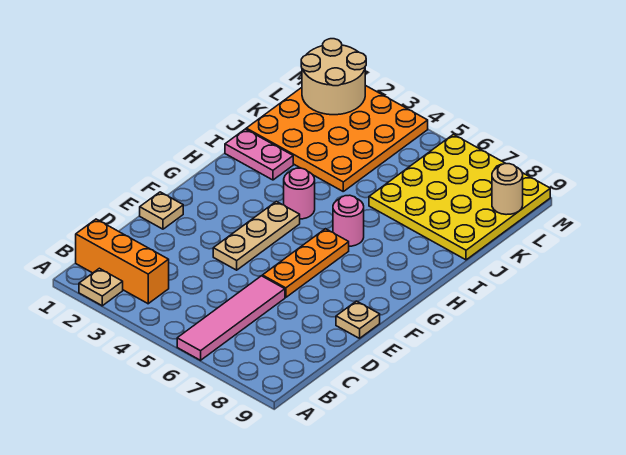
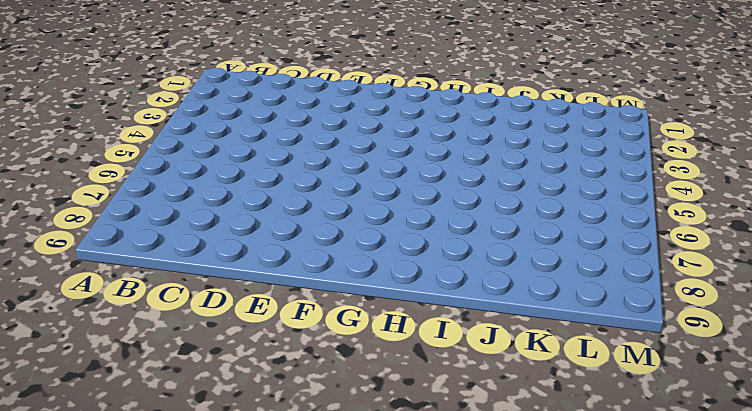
none -> tan 1x1 plate [79,268,123,306]
none -> pink 1x4 tile [177,276,285,360]
none -> orange 1x3 brick [76,219,169,304]

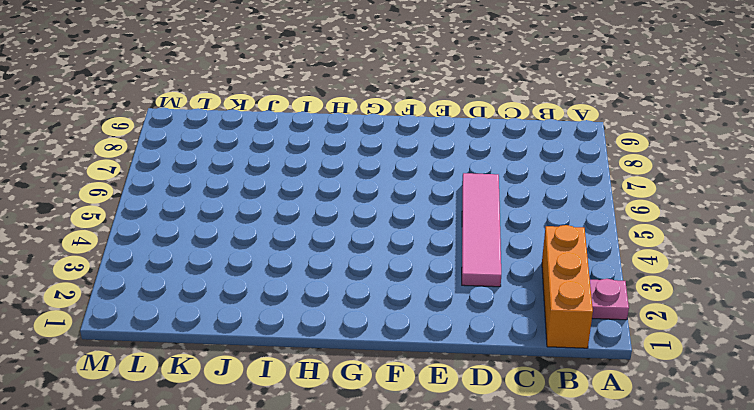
pink 1x1 plate [590,279,629,320] -> tan 1x1 plate [79,268,123,306]
pink 1x4 tile [462,173,501,287] -> pink 1x4 tile turned to [177,276,285,360]
none -> tan 1x1 plate [140,192,183,229]
none -> tan 1x3 plate [213,201,300,270]
none -> orange 1x3 plate [262,229,349,297]

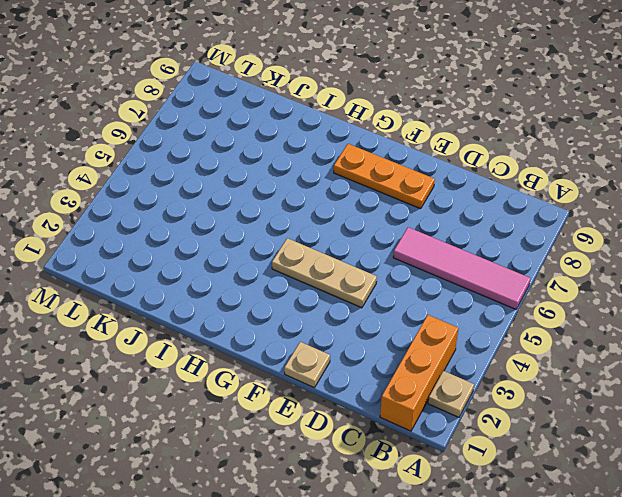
orange 1x3 plate [334,144,435,209] -> orange 1x3 plate moved to [262,229,349,297]
none -> tan 1x1 plate [336,301,380,338]
none -> pink 1x1 round brick [284,168,315,219]
none -> pink 1x1 round brick [333,195,364,246]

